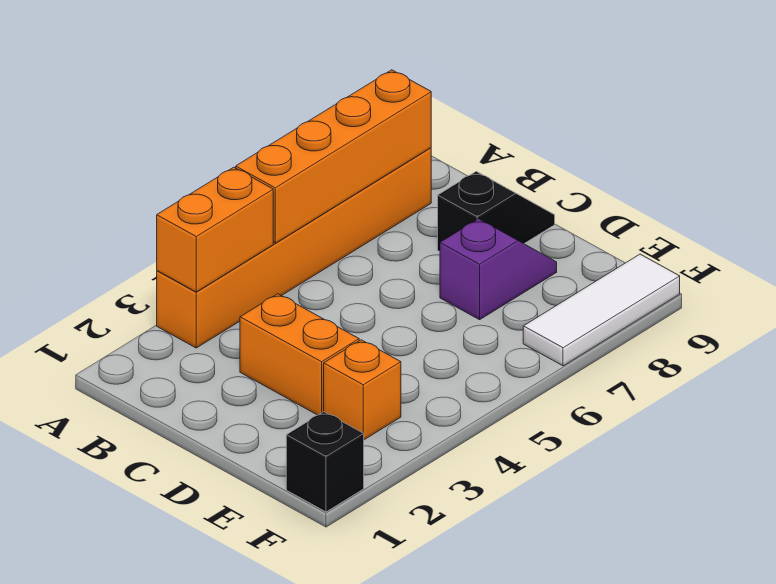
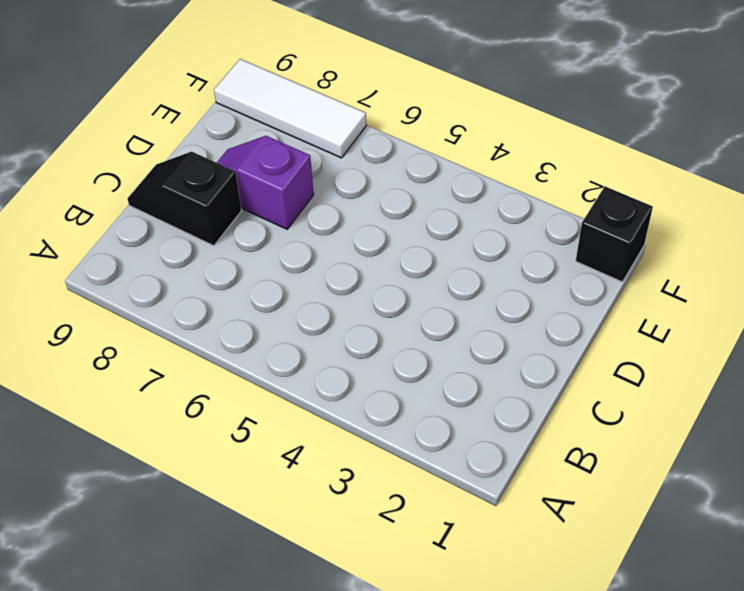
none -> orange 1x6 brick [157,148,431,348]
none -> orange 1x2 brick [240,294,359,415]

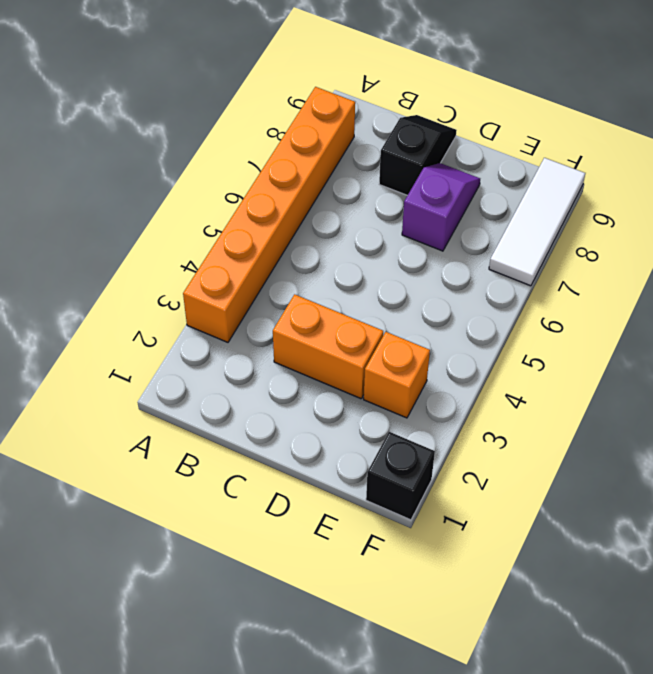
none -> orange 1x2 brick [157,167,273,292]
none -> orange 1x4 brick [236,70,431,243]

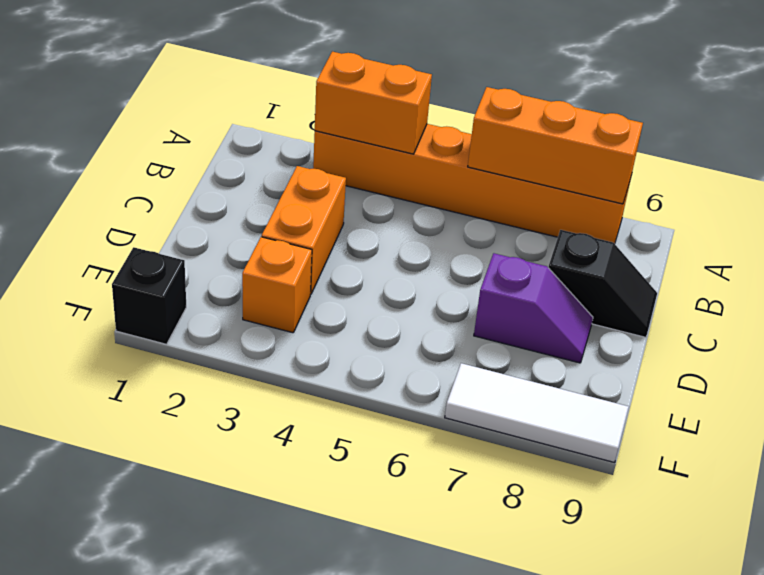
orange 1x3 brick [468,87,643,204] -> orange 1x4 brick [236,70,431,243]

